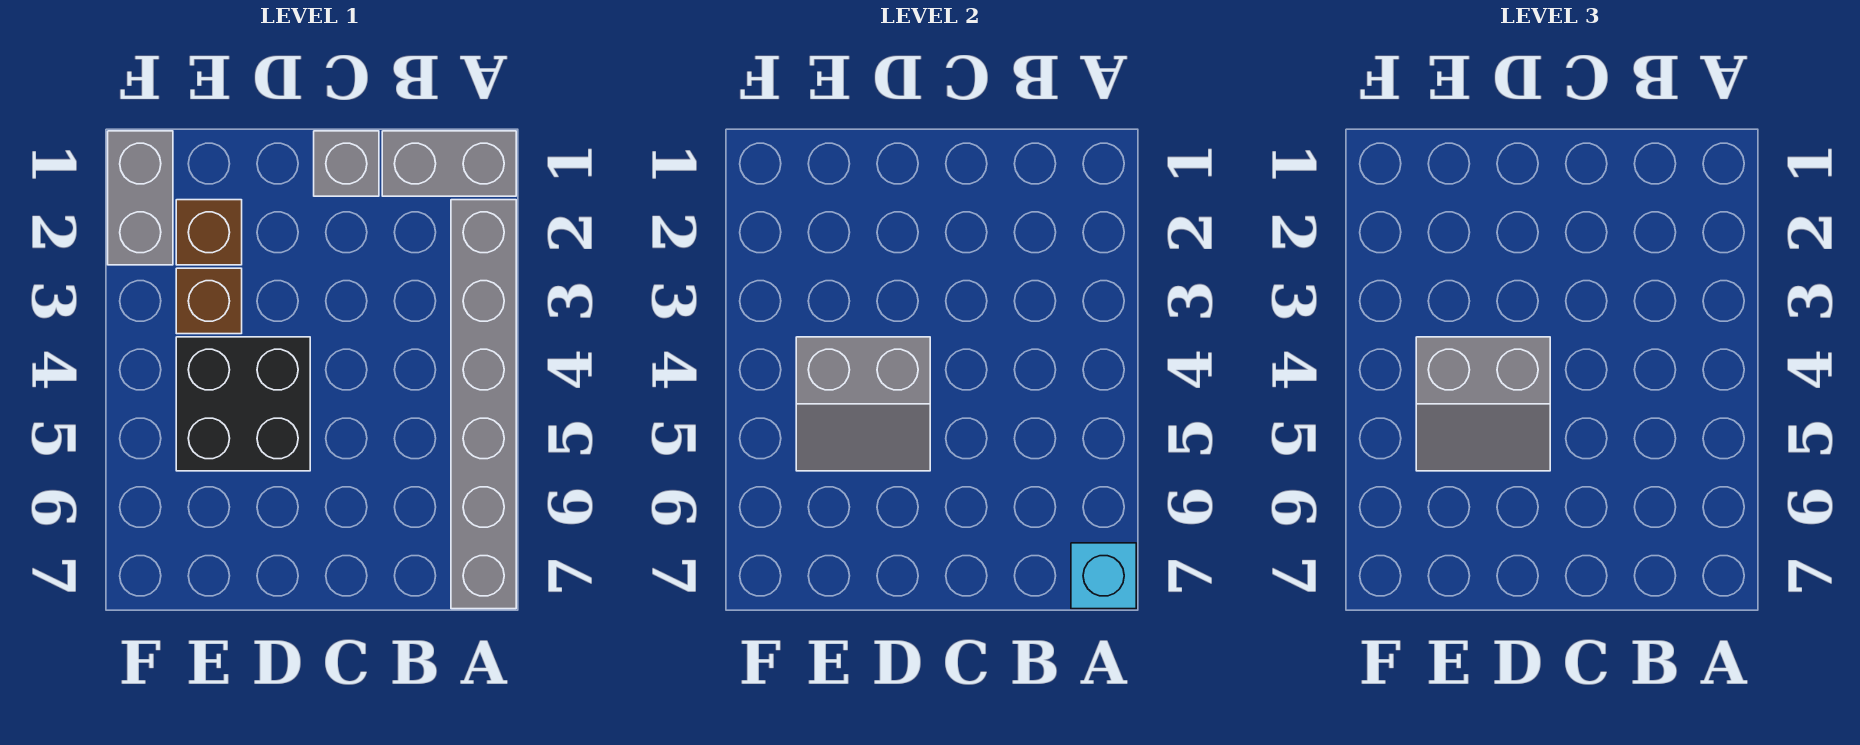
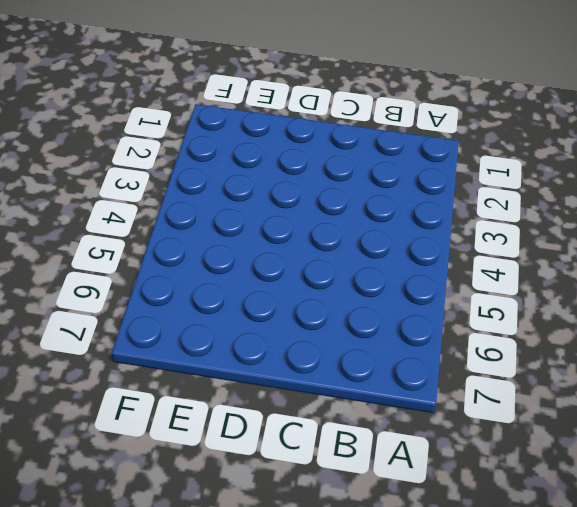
none -> grey 1x2 brick [382,131,516,196]
none -> grey 1x6 brick [451,200,516,609]

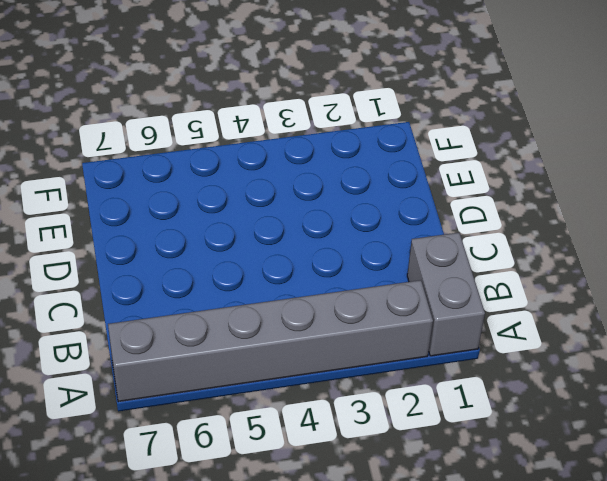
none -> grey 1x1 brick [314,131,379,196]
none -> black 2x2 brick [176,337,310,471]

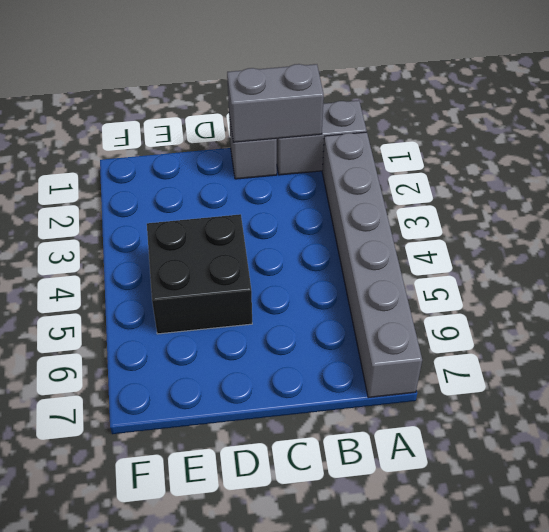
grey 1x2 brick [227,64,324,142] -> grey 1x2 brick turned to [108,131,173,265]
none -> brown 1x1 brick [176,200,242,265]
none -> brown 1x1 brick [176,268,242,334]

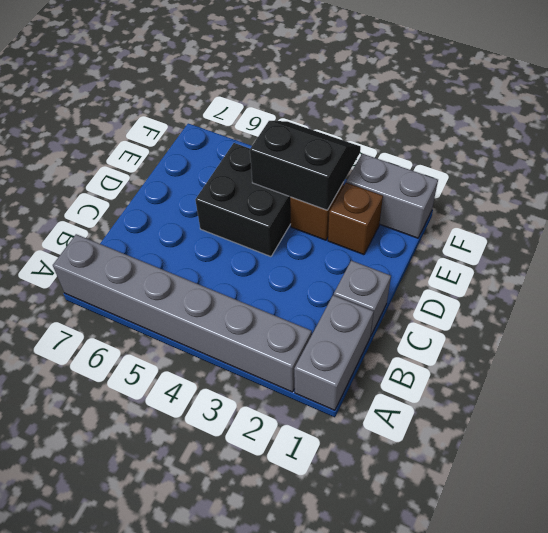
black 2x2 slope [250,121,361,210] -> grey 2x2 slope [796,337,930,471]
none -> cyan 1x1 brick [1071,543,1136,609]
none -> grey 2x2 slope [1416,337,1550,471]

